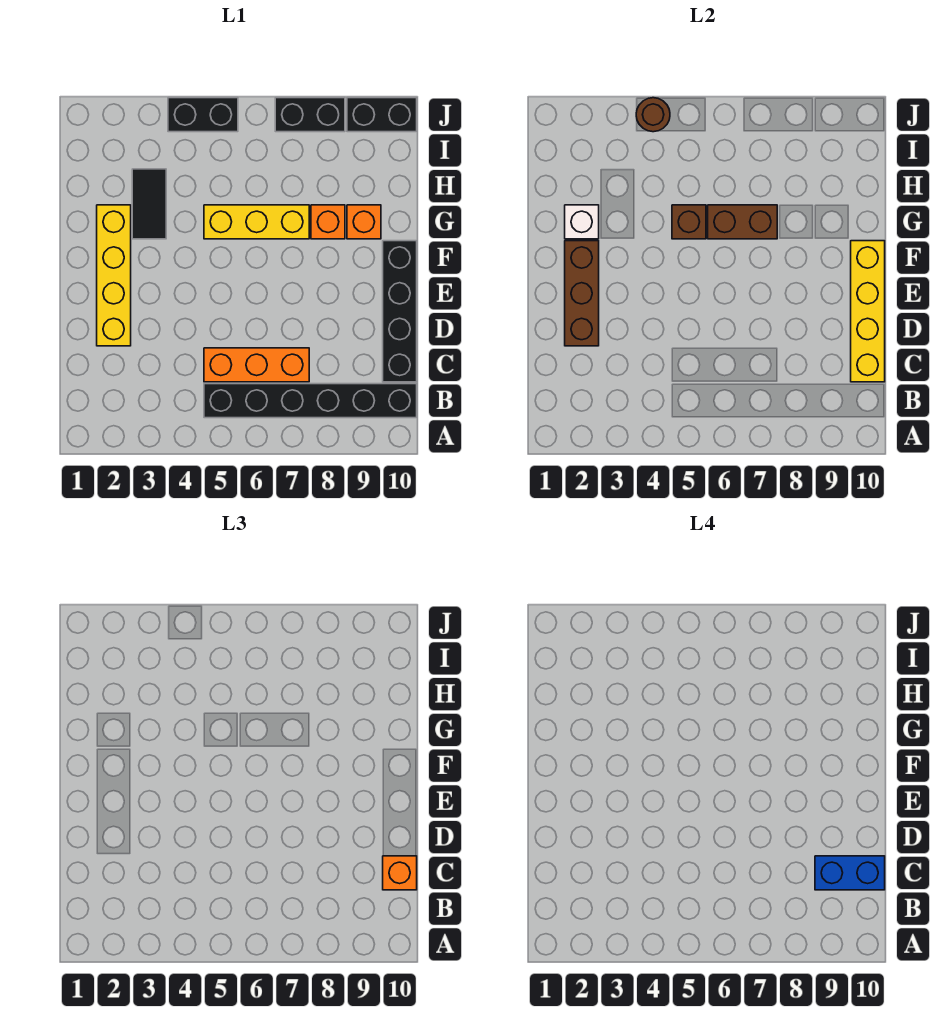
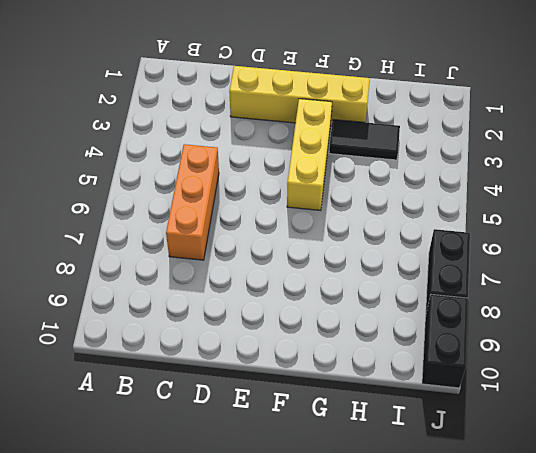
yellow 1x3 brick [287,99,332,210] -> yellow 1x3 brick moved to [204,205,309,239]
none -> black 1x6 brick [204,384,417,418]
none -> black 1x4 brick [383,241,417,382]
none -> orange 1x1 brick [311,205,345,239]

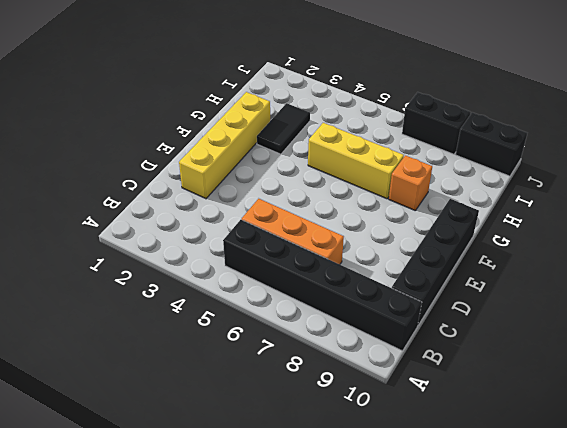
none -> orange 1x1 brick [347,205,381,239]
none -> black 1x2 brick [168,98,238,132]
none -> yellow 1x4 brick [851,241,885,382]

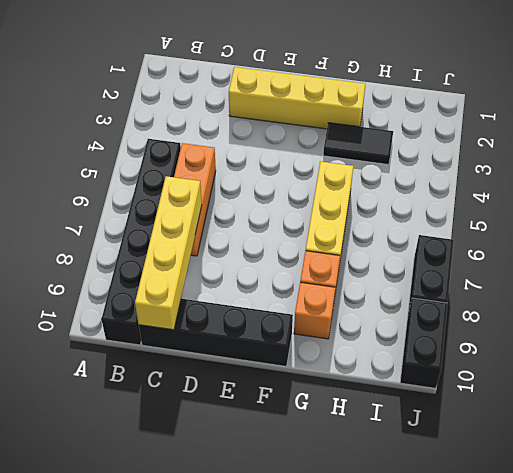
yellow 1x4 brick [135,176,202,330] -> yellow 1x4 brick turned to [851,241,885,382]
none -> black 1x2 brick [168,98,238,132]
none -> brown 1x3 brick [565,241,599,346]
none -> white 1x1 brick [565,205,599,239]

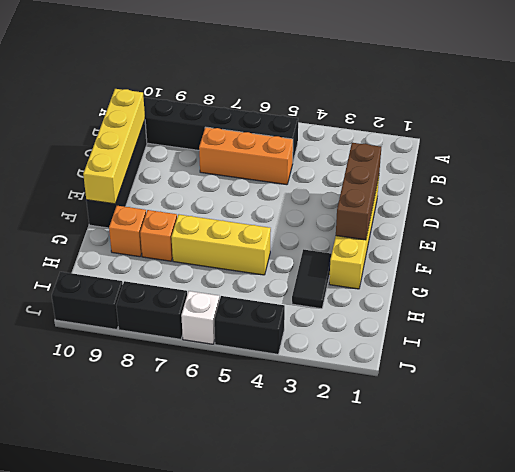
white 1x1 brick [181,291,219,344] -> white 1x1 brick moved to [565,205,599,239]
none -> brown 1x1 brick [672,205,706,239]
none -> brown 1x2 brick [708,205,777,239]
none -> brown 1x1 round brick [636,98,670,132]

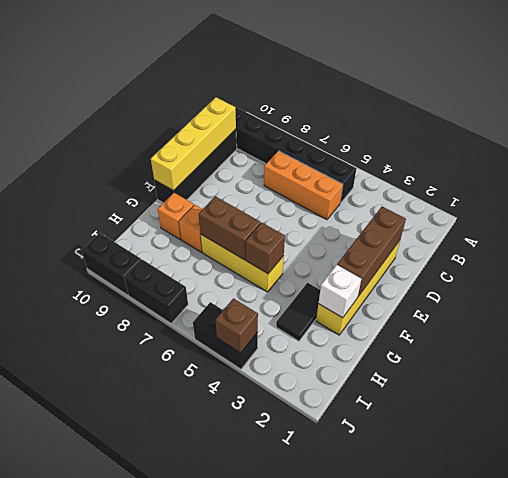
brown 1x1 brick [215,298,258,353] -> brown 1x1 round brick [636,98,670,132]
none -> orange 1x1 brick [383,856,417,890]
none -> blue 1x2 brick [815,856,885,890]

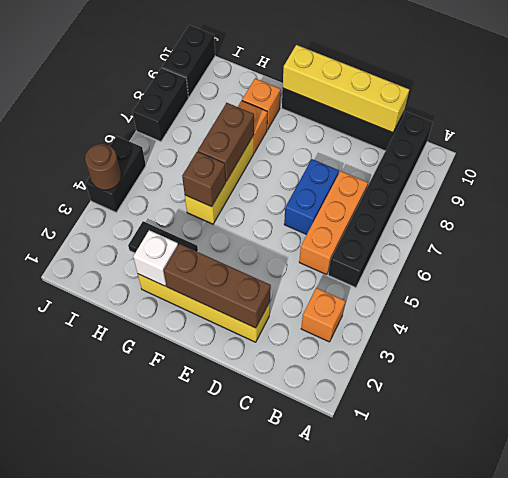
orange 1x1 brick [301,288,345,342] -> orange 1x1 brick moved to [383,856,417,890]
blue 1x2 brick [284,159,339,235] -> blue 1x2 brick moved to [815,856,885,890]

